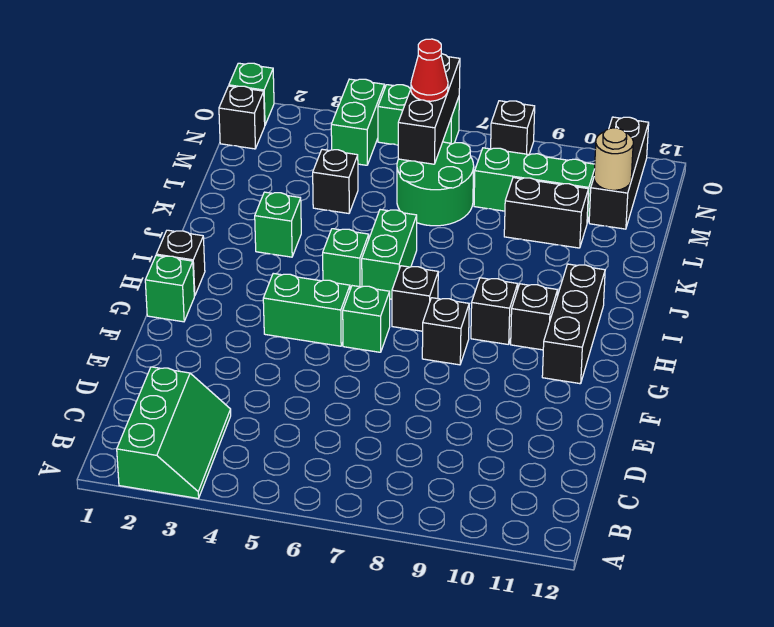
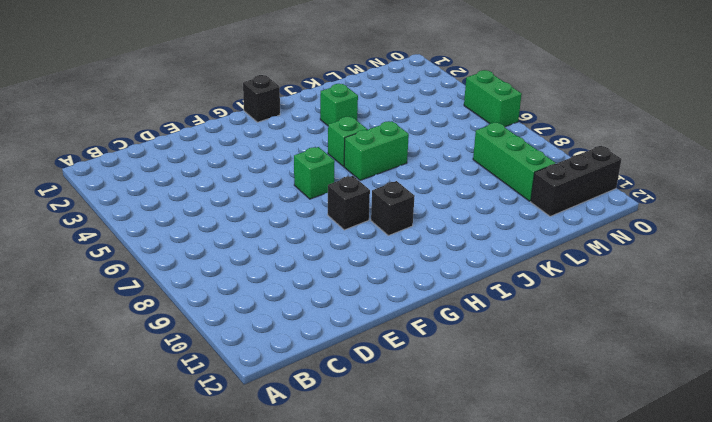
none -> green 2x3 slope [117,367,231,498]
none -> green 1x1 brick [145,256,194,322]
none -> green 1x2 brick [263,273,350,346]

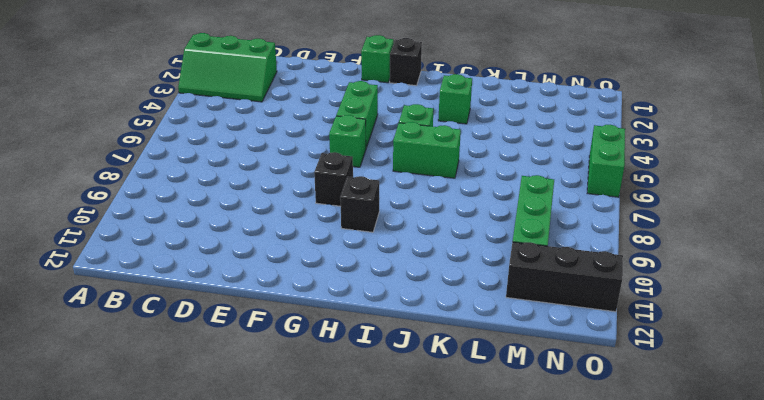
none -> black 1x3 brick [542,264,605,384]
none -> black 1x1 brick [392,266,438,331]
none -> black 1x1 brick [511,284,558,350]

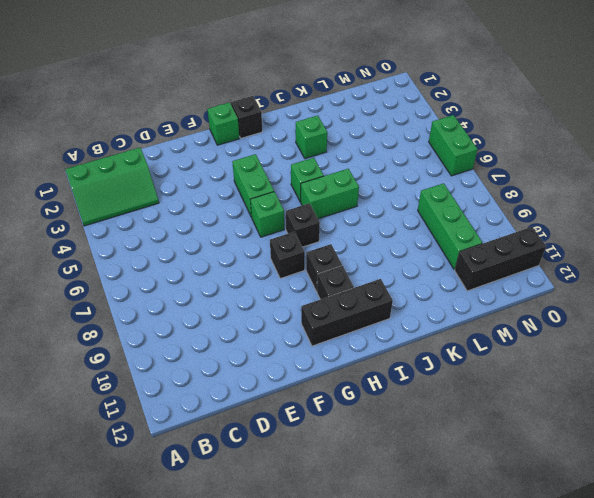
none -> black 1x1 brick [313,149,358,213]
none -> green 2x2 round brick [397,142,474,226]
none -> black 1x2 brick [504,178,588,248]

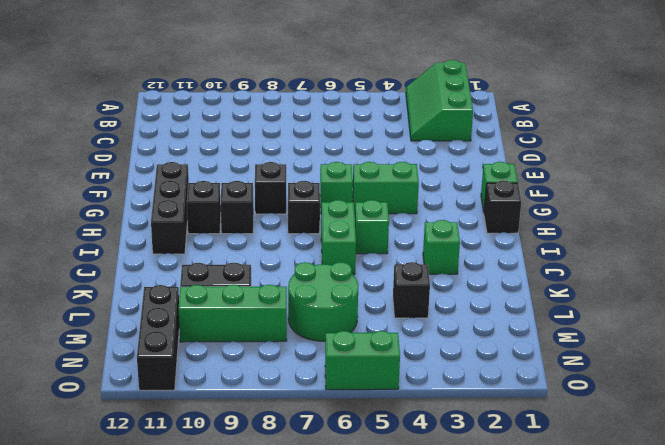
none -> black 1x1 brick [219,86,265,149]
none -> green 1x2 brick [331,79,385,165]
none -> green 1x1 brick [229,63,274,125]

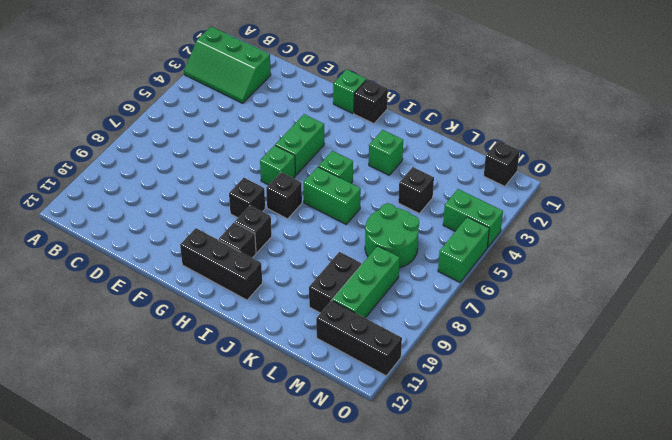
none -> green 1x1 brick [229,63,274,125]
none -> black 1x1 brick [491,101,535,154]
none -> black 1x3 brick [398,54,460,164]

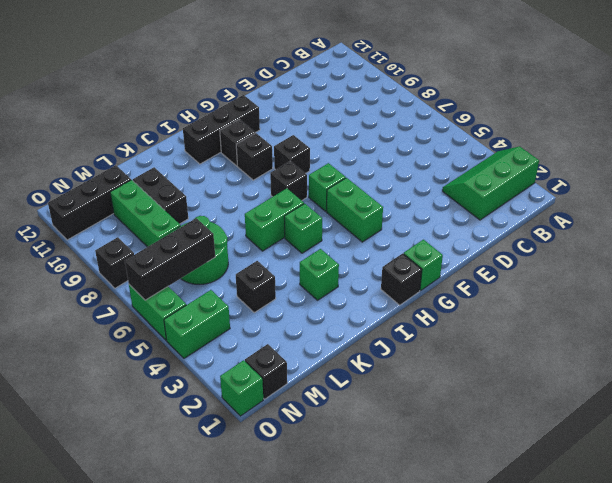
none -> tan 1x1 round brick [594,128,633,190]
none -> red 1x1 cone [411,39,448,101]

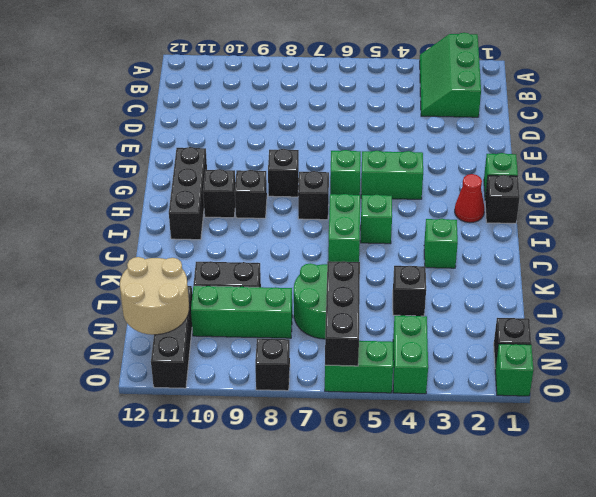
red 1x1 cone [455,174,485,223] -> red 1x1 cone moved to [411,39,448,101]
tan 2x2 round brick [120,257,189,335] -> tan 1x1 round brick [594,128,633,190]

